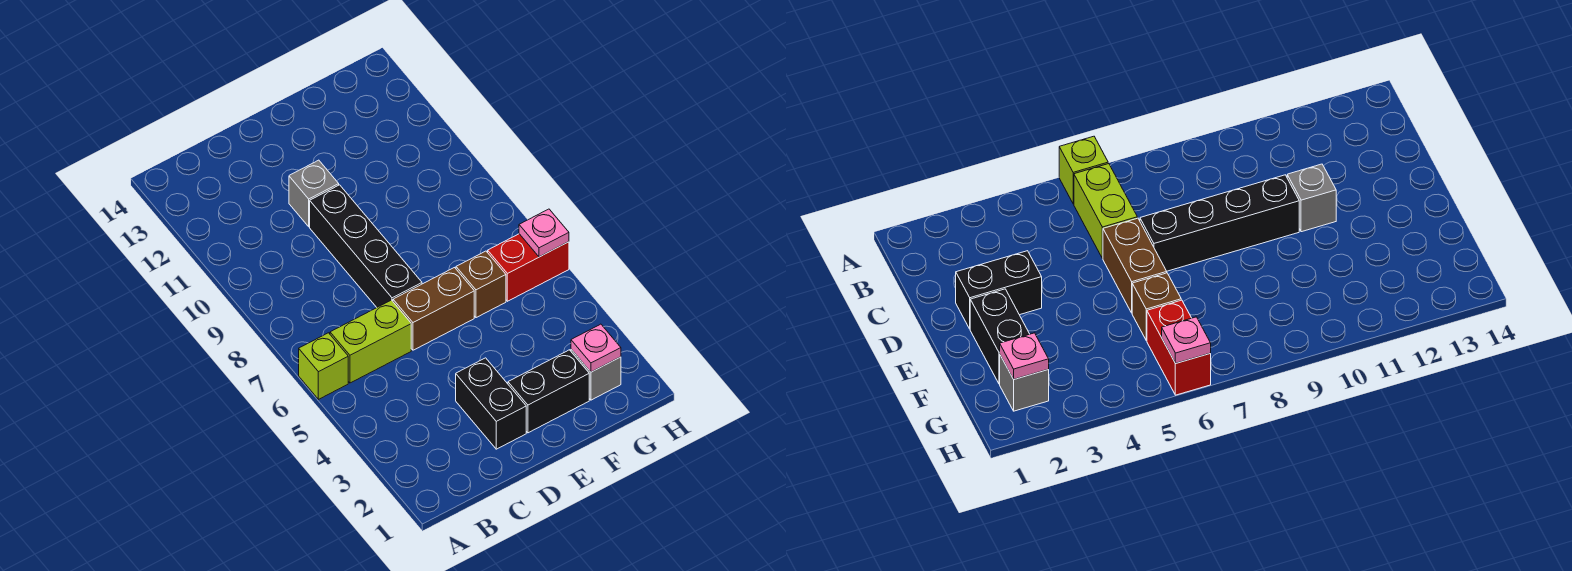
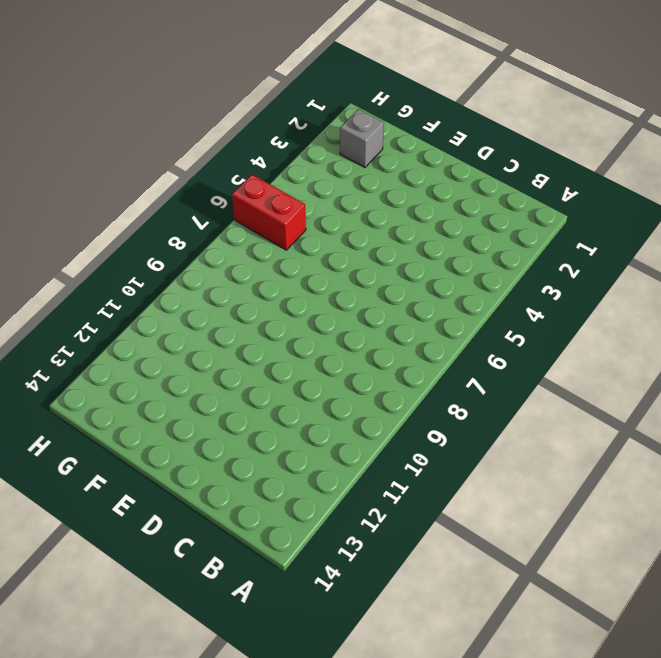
none -> lime 1x1 brick [299,333,348,399]
none -> lime 1x2 brick [330,300,411,383]
none -> black 1x2 brick [456,358,526,449]

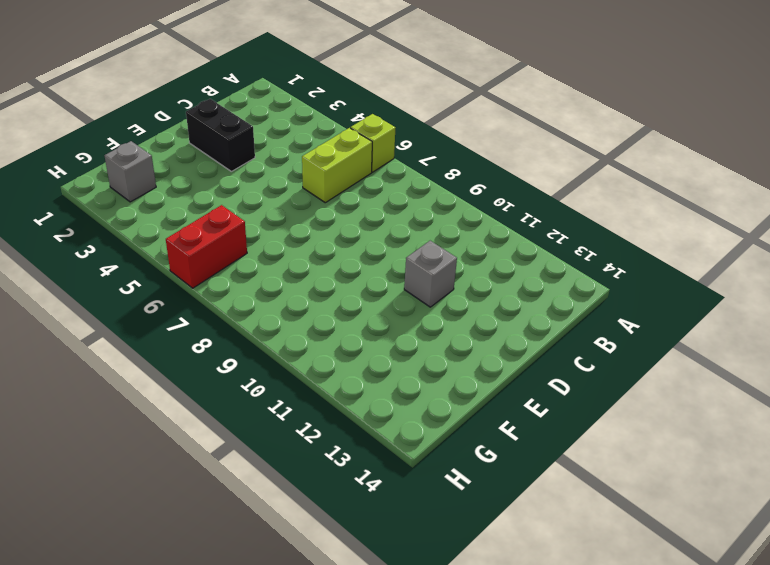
none -> brown 1x2 brick [393,268,474,350]
none -> black 1x4 brick [310,185,422,307]
none -> black 1x2 brick [508,350,589,433]

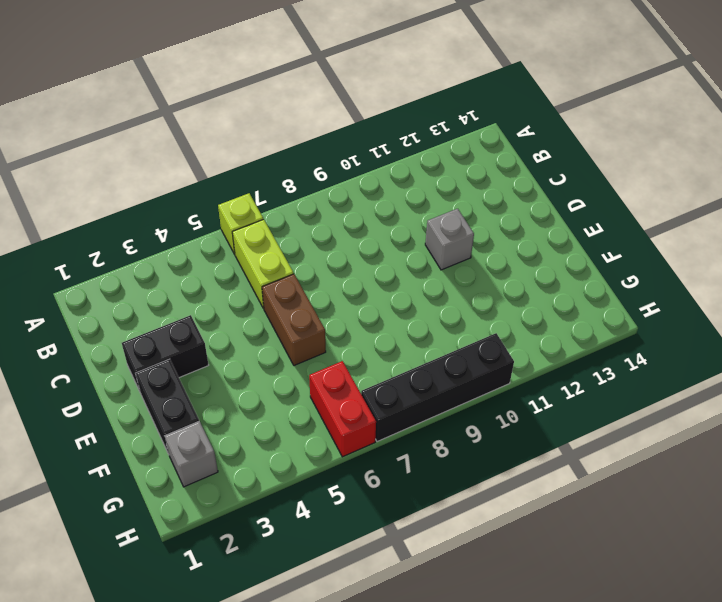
black 1x4 brick [361,333,514,442] -> black 1x4 brick moved to [310,185,422,307]
none -> brown 1x1 brick [456,251,506,318]
none -> pink 1x1 plate [571,324,621,372]
none -> pink 1x1 plate [519,209,569,257]

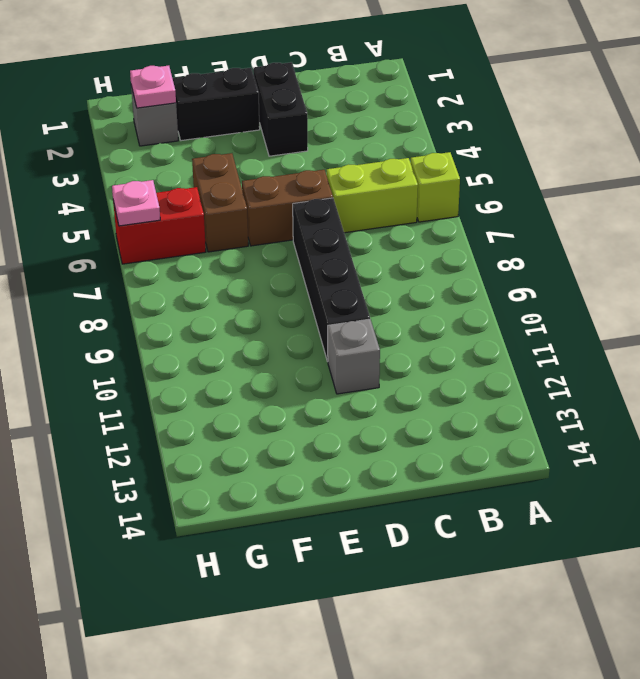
brown 1x2 brick [192,153,248,252] -> brown 1x1 brick [456,251,506,318]

